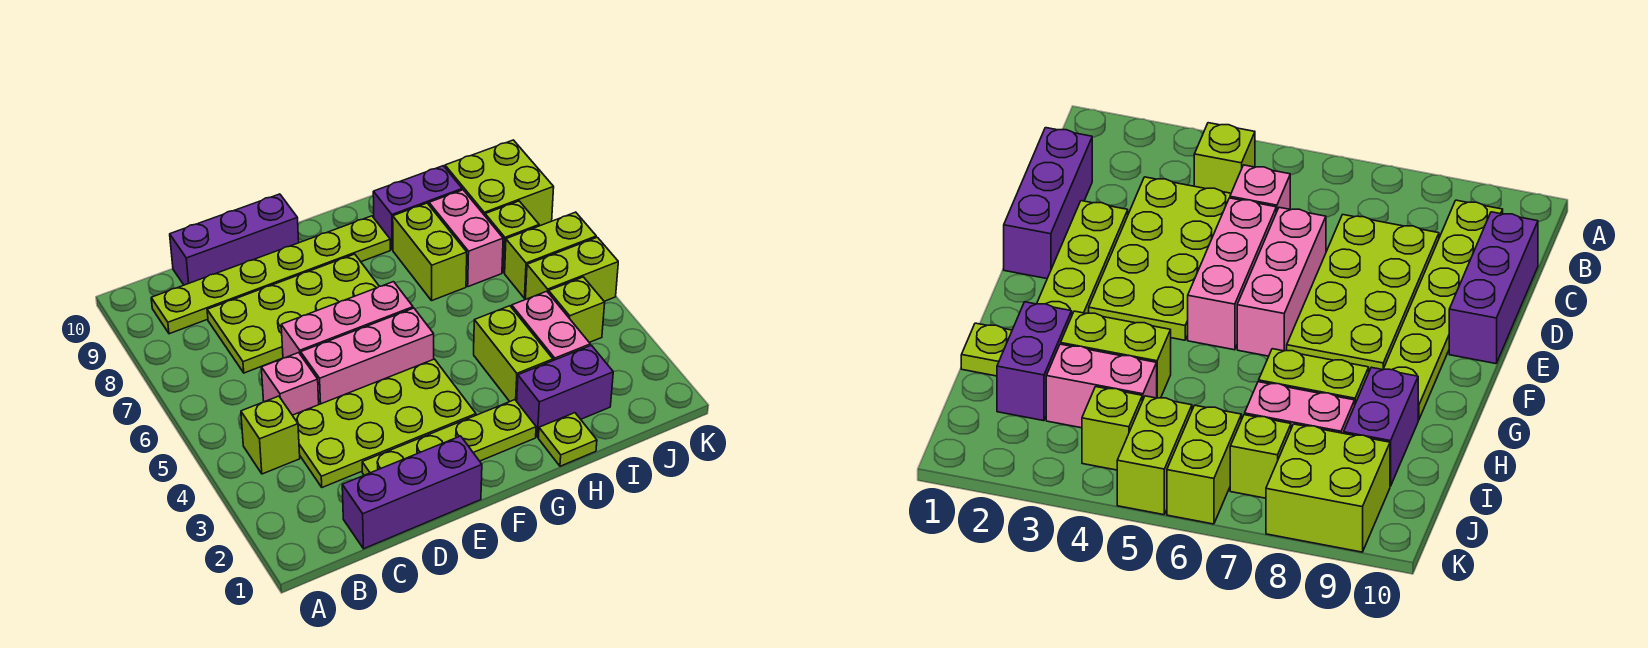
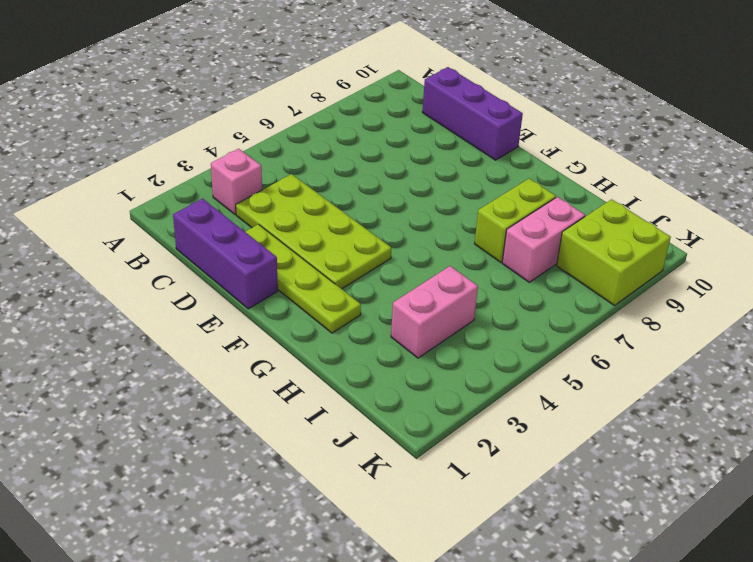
pink 1x1 brick [211,149,262,214] -> pink 1x1 brick moved to [261,353,319,415]
none -> lime 1x1 brick [241,396,300,474]
none -> lime 1x6 plate [151,216,390,334]
none -> lime 2x4 plate [207,254,379,373]

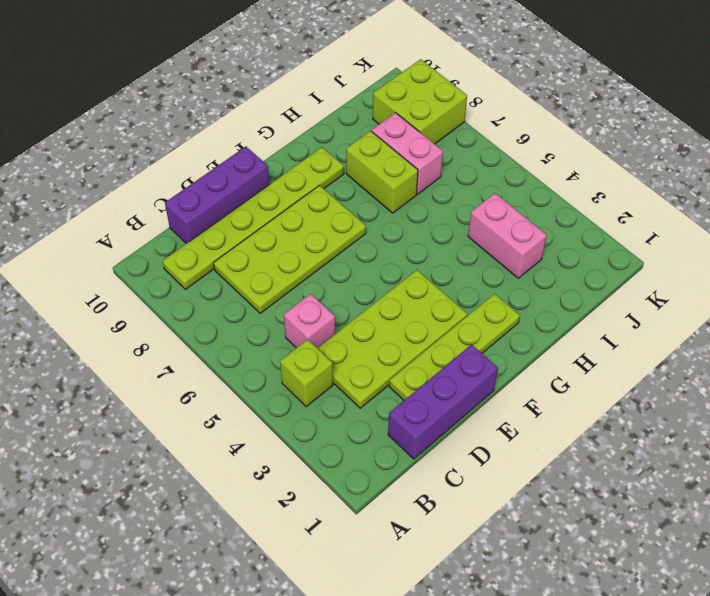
none -> pink 1x3 brick [301,308,434,404]
none -> pink 1x3 brick [281,282,413,358]
none -> lime 1x1 plate [538,413,597,466]

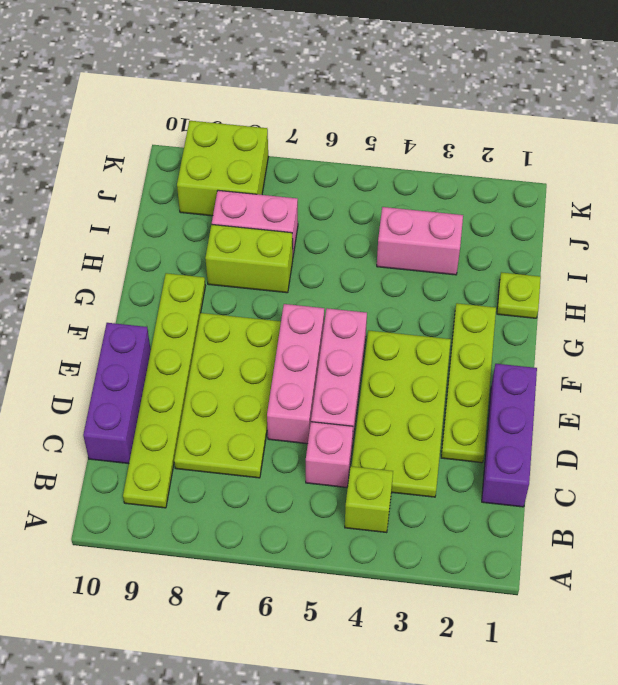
none -> purple 1x2 brick [517,345,613,437]
none -> lime 1x2 brick [474,306,553,401]
none -> purple 1x2 brick [373,166,462,250]

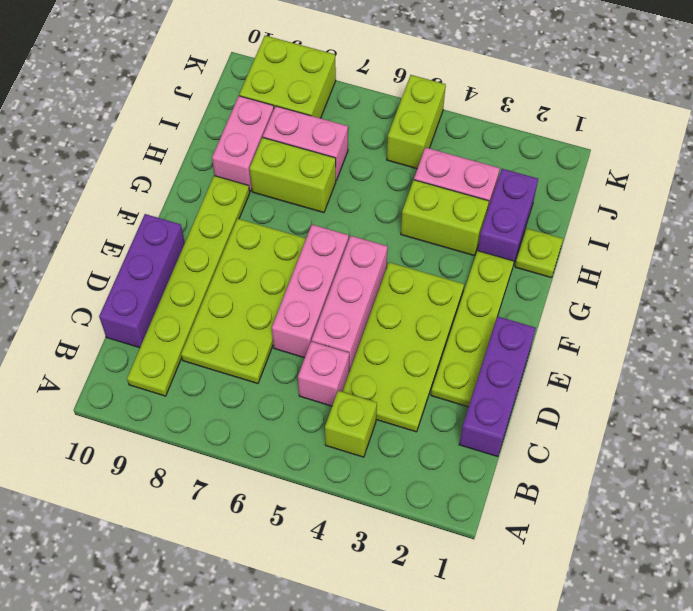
pink 1x2 brick [212,96,274,191] -> purple 1x2 brick [373,166,462,250]
none -> lime 1x1 brick [549,277,605,342]
none -> lime 1x2 brick [505,212,596,298]
none -> lime 1x1 brick [485,201,539,273]

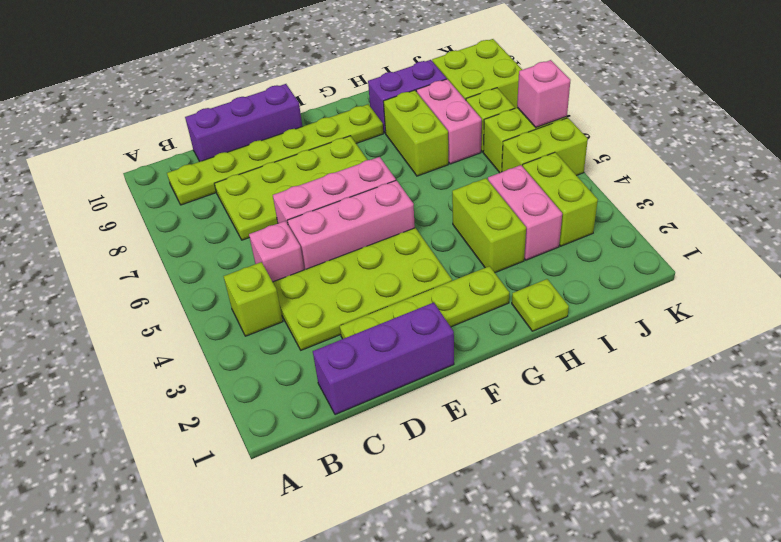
lime 1x2 brick [523,152,598,246] -> lime 1x1 brick [549,277,605,342]
pink 1x1 brick [517,60,570,128] -> none
none -> purple 1x2 brick [517,345,613,437]

